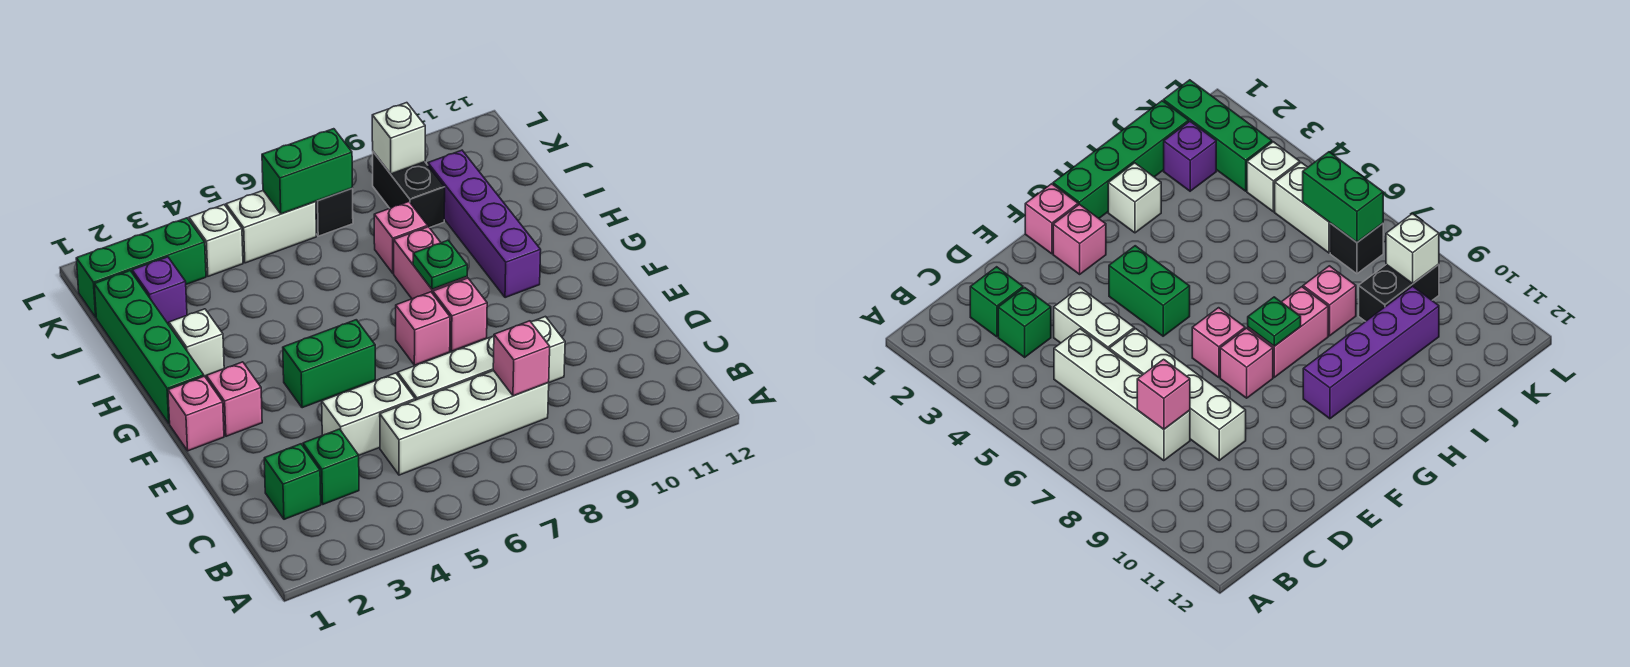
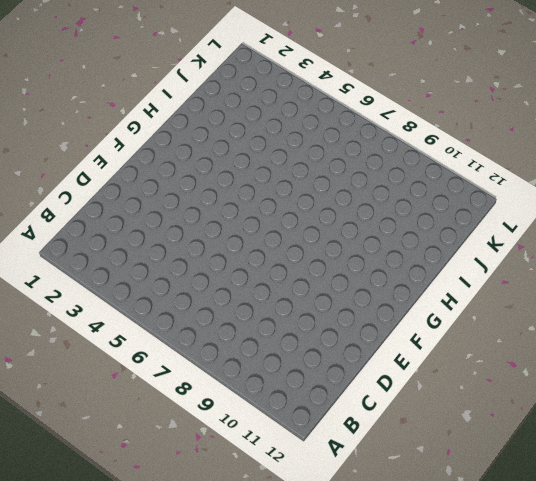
none -> green 1x1 brick [264,444,321,519]
none -> green 1x1 brick [303,429,359,504]
none -> white 1x4 brick [380,371,549,475]

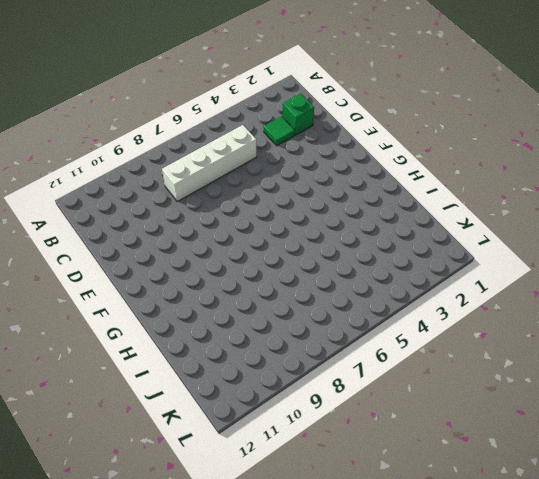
green 1x1 tile [264,116,295,146] -> green 1x1 brick [303,429,359,504]
none -> white 1x2 brick [322,373,415,455]
none -> white 1x4 brick [398,317,565,400]
none -> pink 1x1 brick [168,376,224,451]

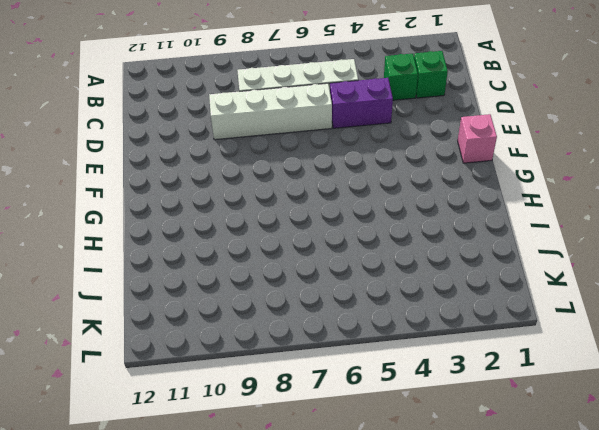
purple 1x2 brick [330,78,393,128] -> white 1x2 brick [322,373,415,455]
none -> pink 1x1 brick [206,362,262,436]
none -> green 1x2 brick [283,320,375,408]
none -> pink 1x1 brick [396,292,450,365]

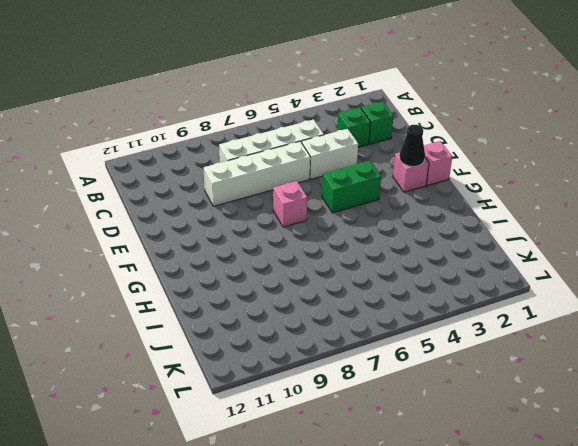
black 1x1 cone [400,125,425,166] -> none
none -> pink 1x1 brick [433,278,487,351]
none -> green 1x4 brick [94,271,204,424]
none -> pink 1x2 brick [394,227,467,299]

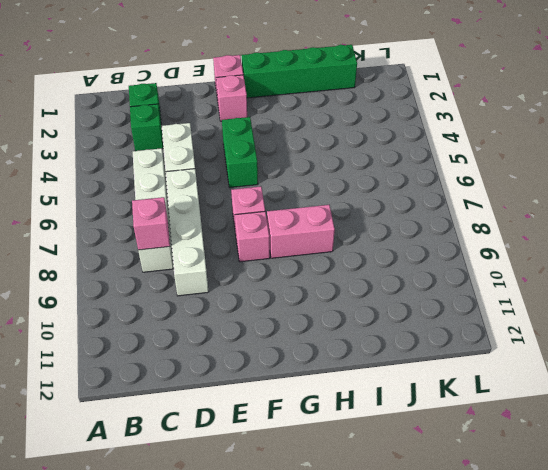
none -> purple 1x4 brick [428,150,541,298]
none -> white 1x1 brick [169,309,224,376]
none -> pink 1x1 brick [374,202,428,273]

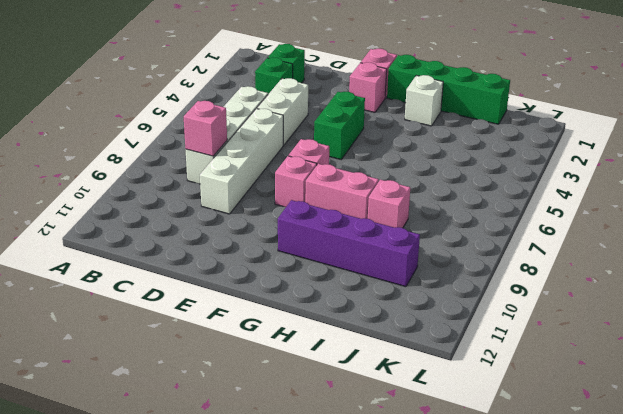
none -> purple 1x1 brick [132,257,187,324]
none -> black 1x2 brick [373,152,445,228]
none -> green 1x3 brick [76,218,206,317]

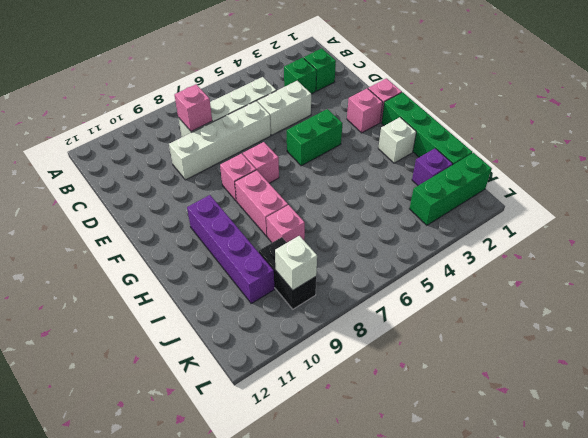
none -> white 1x1 brick [189,205,243,276]
none -> white 1x2 brick [226,191,316,263]
none -> black 1x1 brick [316,188,353,236]

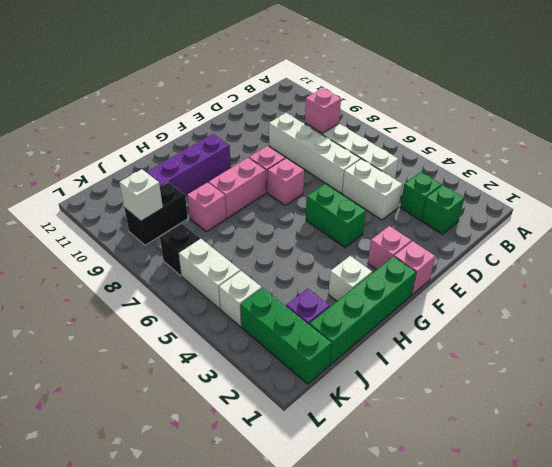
none -> green 1x1 plate [413,240,467,289]
none -> green 1x2 brick [262,129,353,214]

